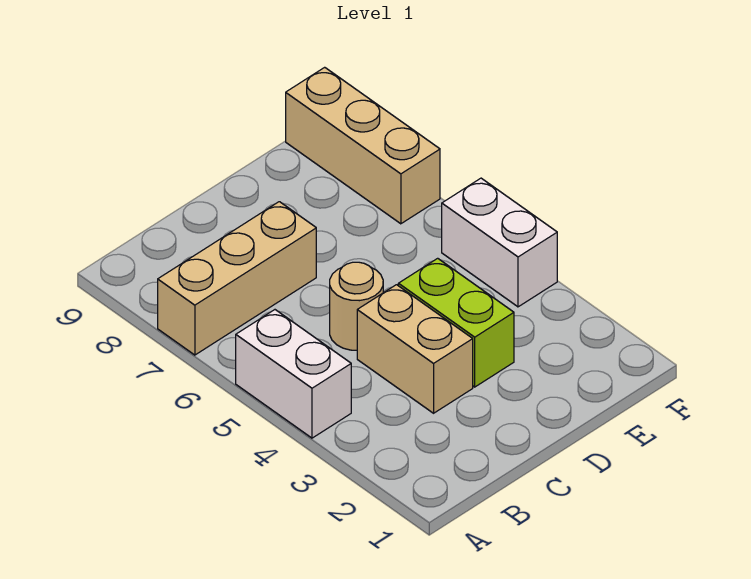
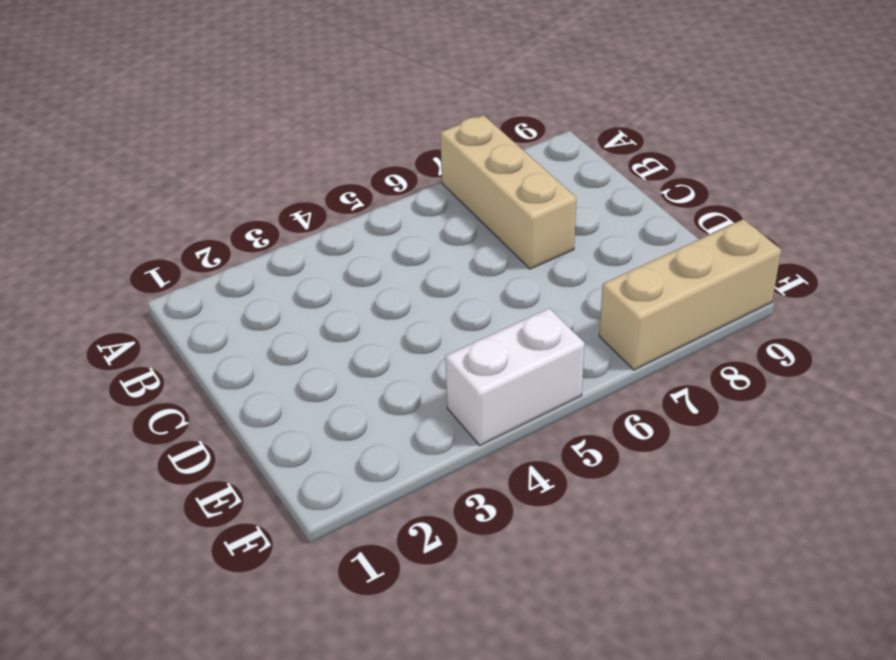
none -> white 1x2 brick [236,310,351,438]
none -> tan 1x2 brick [357,285,473,413]

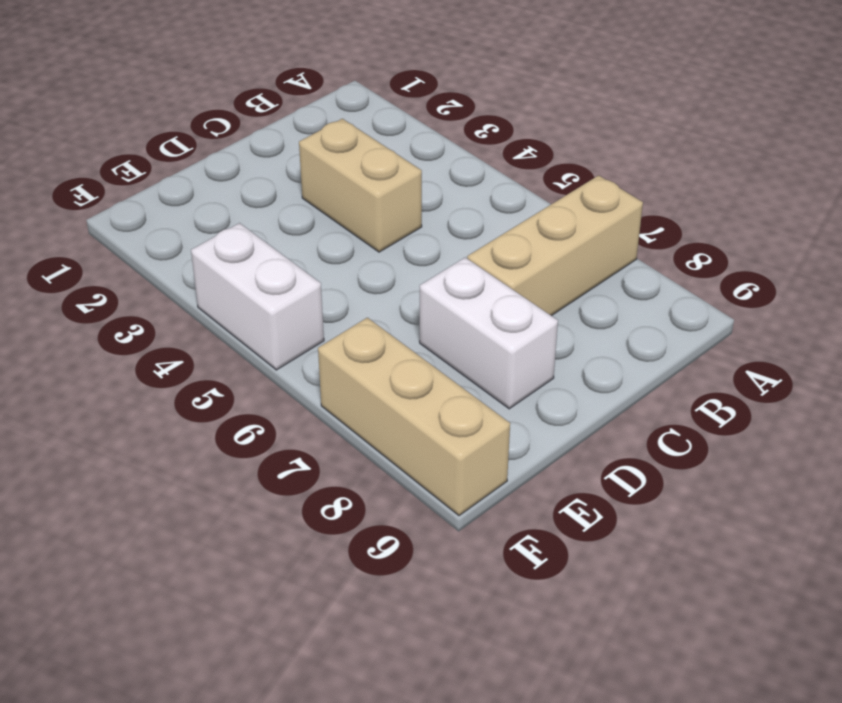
white 1x2 brick [420,257,558,409] -> white 1x2 brick moved to [236,310,351,438]
none -> tan 1x1 round brick [330,262,383,350]
none -> lime 1x2 brick [398,258,514,387]

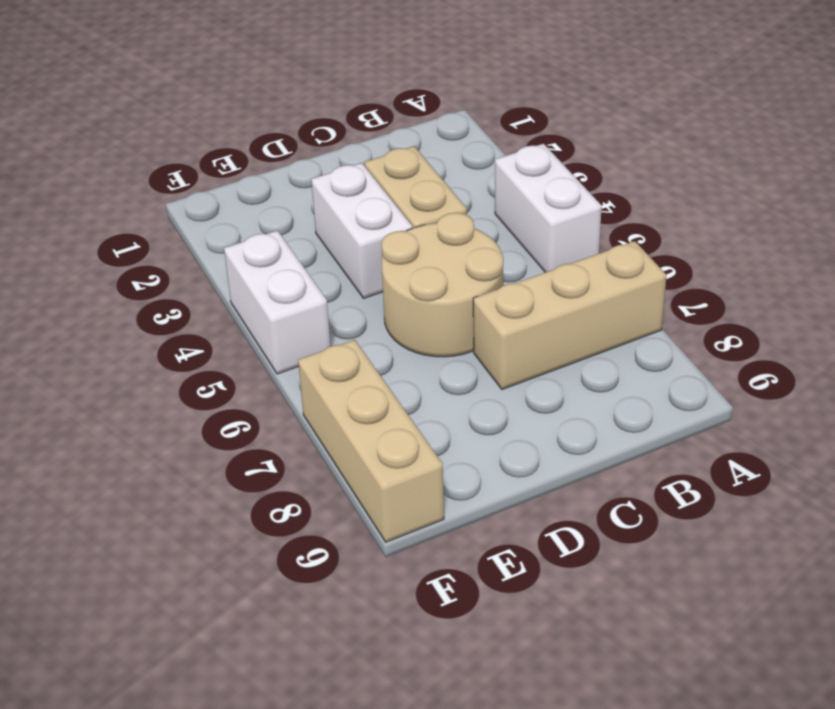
tan 2x2 round brick [382,213,503,357] -> tan 1x1 round brick [330,262,383,350]
white 1x2 brick [311,163,413,298] -> lime 1x2 brick [398,258,514,387]

